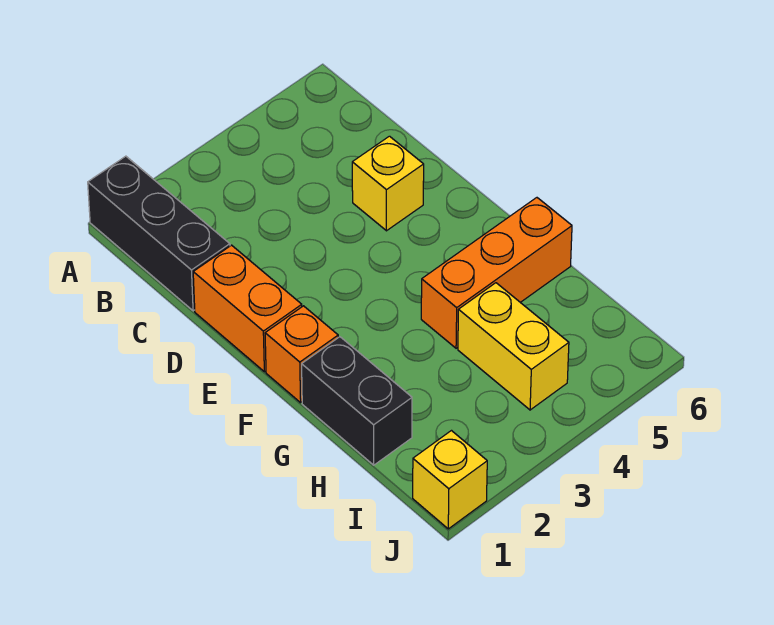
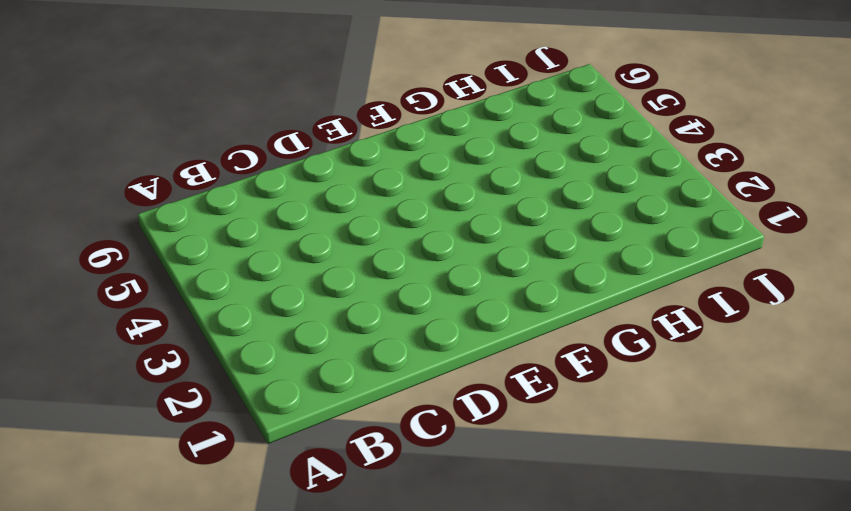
none -> black 1x3 brick [88,156,230,311]
none -> orange 1x2 brick [193,245,302,372]

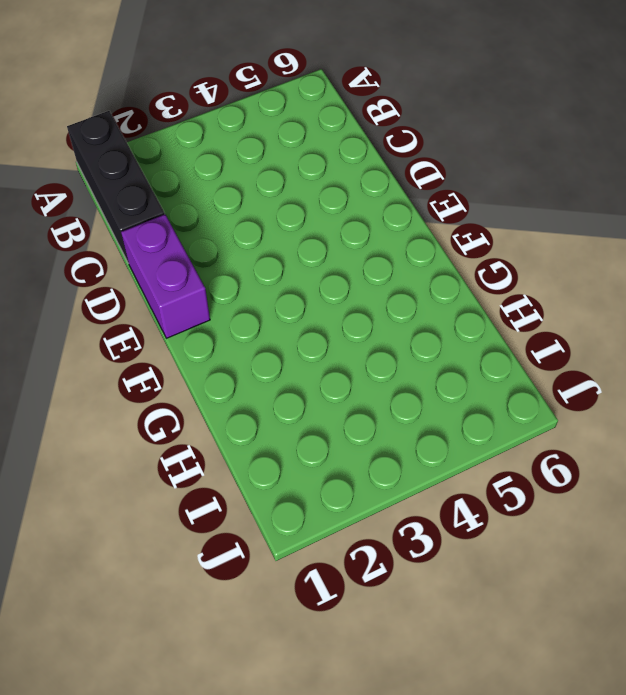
purple 1x2 brick [121,215,210,338] -> orange 1x2 brick [193,245,302,372]
none -> yellow 1x1 brick [352,136,424,231]
none -> orange 1x1 brick [265,306,338,403]

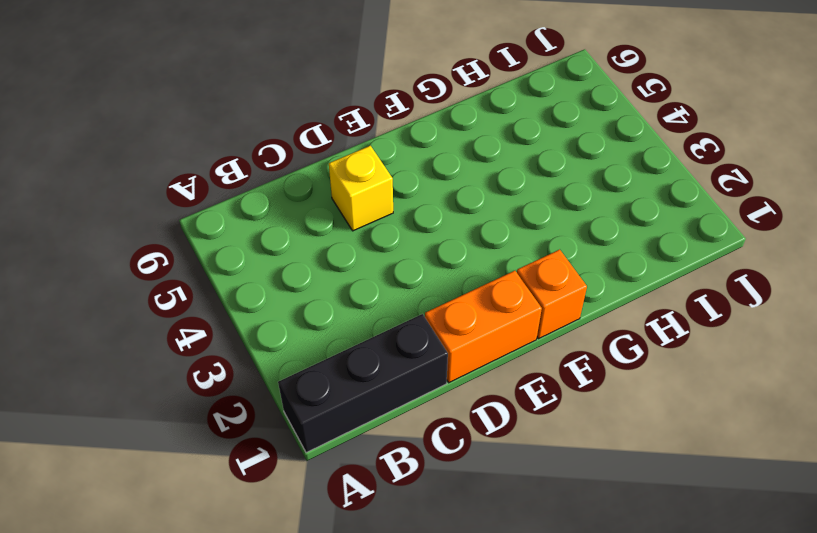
none -> black 1x2 brick [302,337,412,465]
none -> orange 1x3 brick [421,198,572,348]

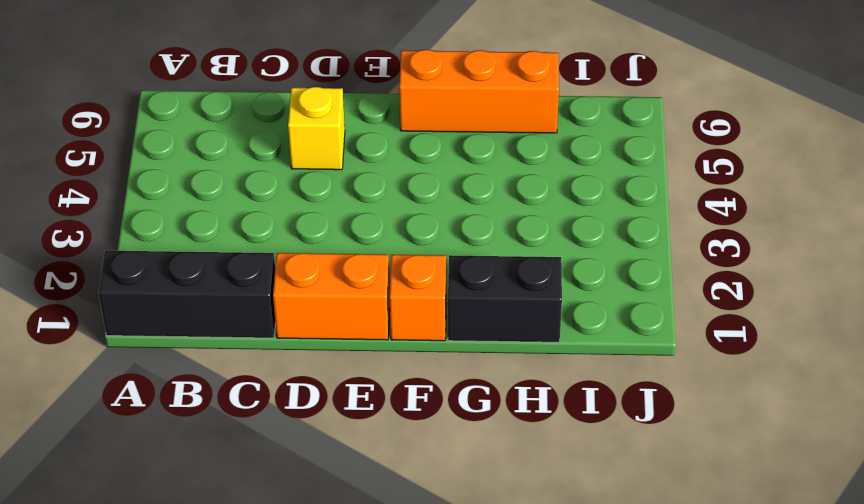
orange 1x3 brick [399,50,559,133] -> orange 1x3 brick turned to [421,198,572,348]
none -> yellow 1x2 brick [458,283,569,410]
none -> yellow 1x1 brick [413,431,487,529]

